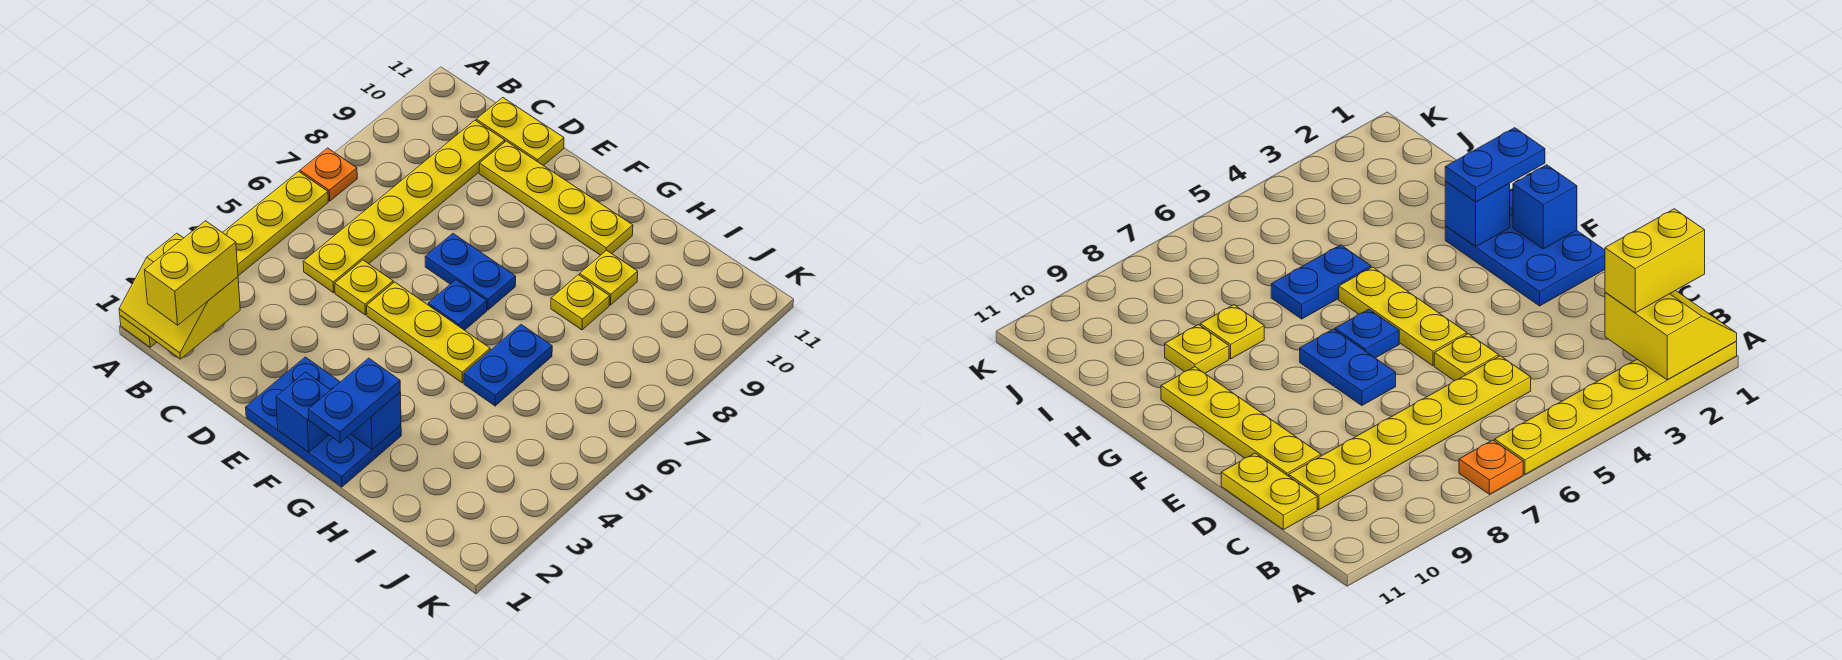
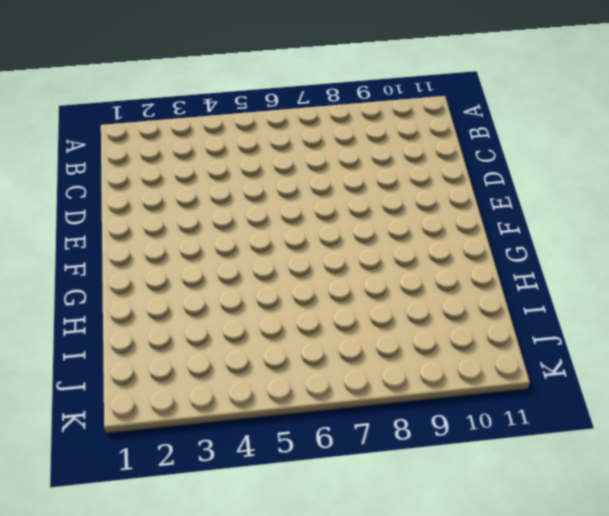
none -> yellow 1x6 plate [120,171,328,347]
none -> orange 1x1 plate [300,148,357,201]
none -> yellow 1x6 plate [303,121,505,293]

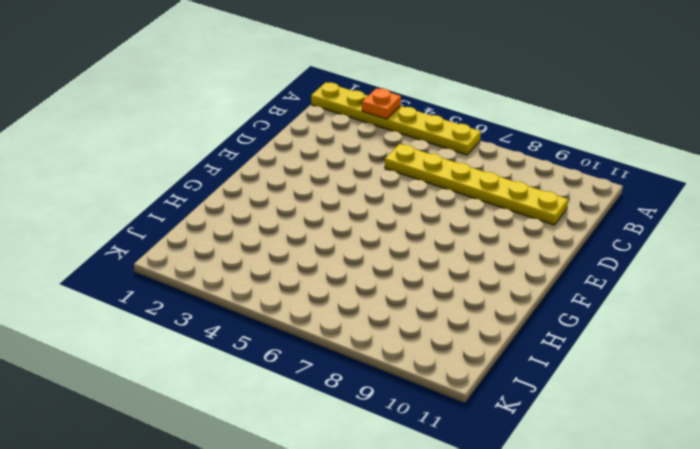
orange 1x1 plate [362,88,401,119] -> orange 1x1 plate moved to [300,148,357,201]
none -> yellow 1x2 plate [476,98,564,166]
none -> yellow 1x1 plate [335,260,393,315]
none -> yellow 1x4 plate [479,141,633,255]

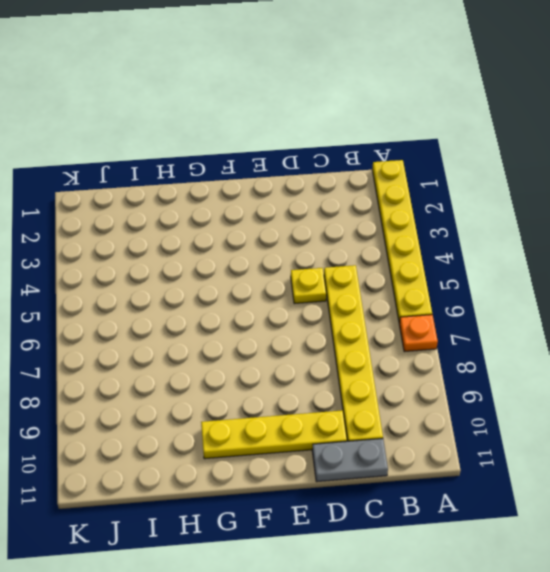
grey 1x2 plate [312,439,388,482] -> yellow 1x2 plate [476,98,564,166]
none -> blue 2x3 plate [246,357,401,487]
none -> yellow 1x3 plate [367,282,490,383]
none -> blue 1x2 plate [425,234,516,310]

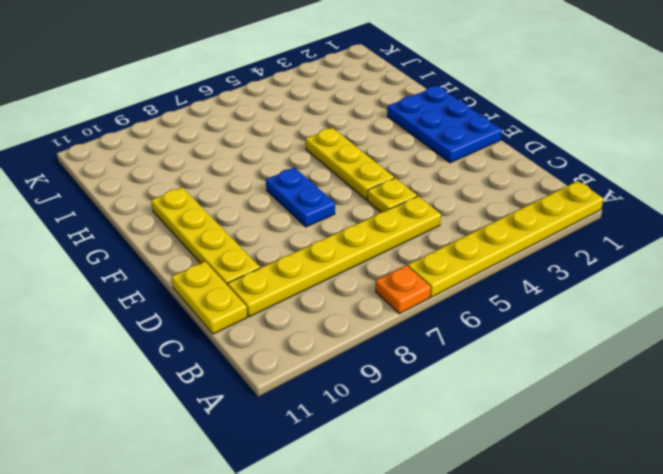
none -> blue 1x1 plate [428,280,487,330]
none -> blue 1x2 plate [464,324,552,406]
none -> yellow 1x1 plate [551,275,610,330]

